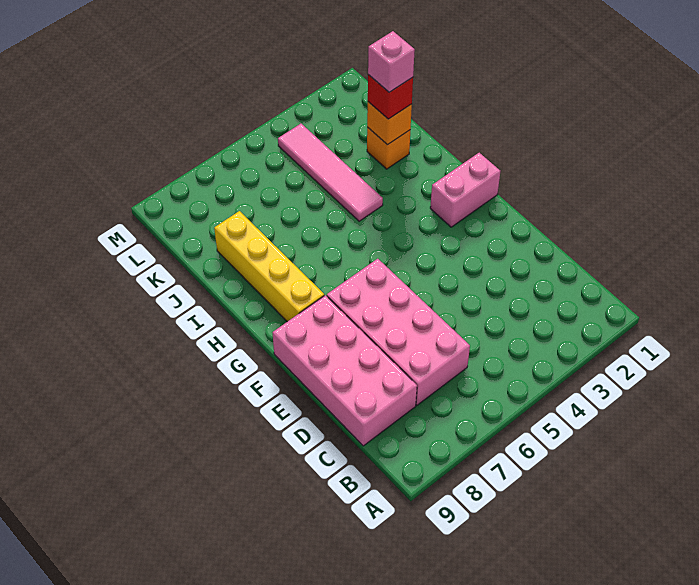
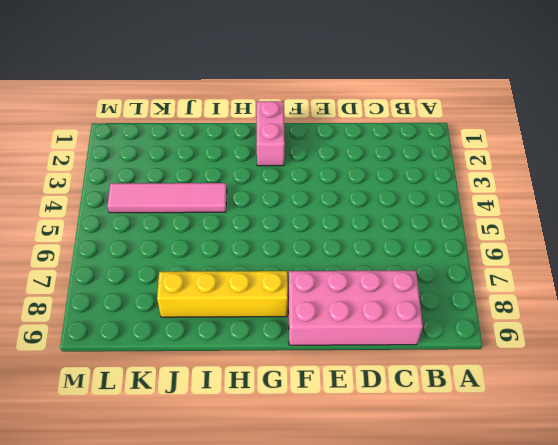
none -> pink 2x4 brick [327,259,470,405]
none -> orange 1x1 brick [367,127,410,169]

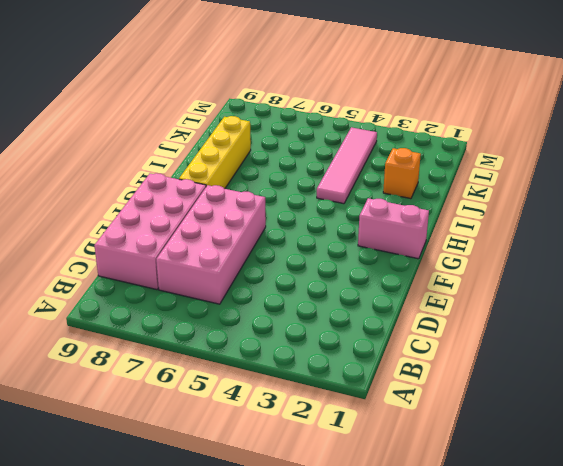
none -> orange 1x1 brick [367,102,412,145]
none -> red 1x1 brick [368,75,413,119]

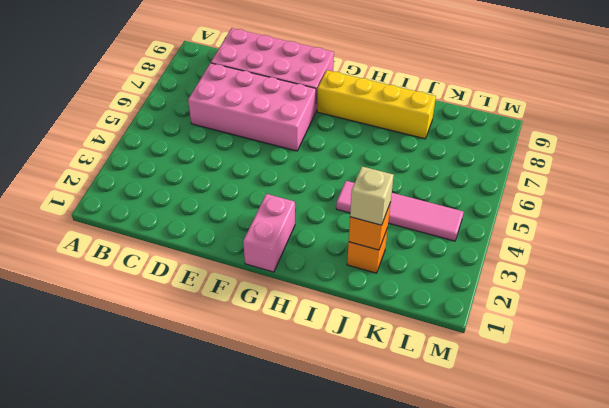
tan 1x1 brick [350,167,394,225] -> red 1x1 brick [368,75,413,119]
none -> pink 1x1 brick [368,31,415,92]

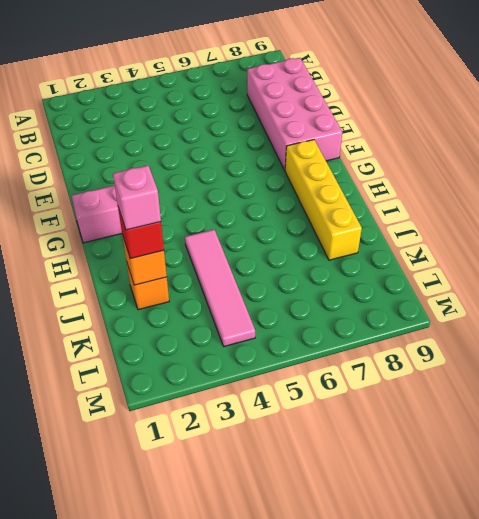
none -> pink 2x4 brick [327,259,470,405]

